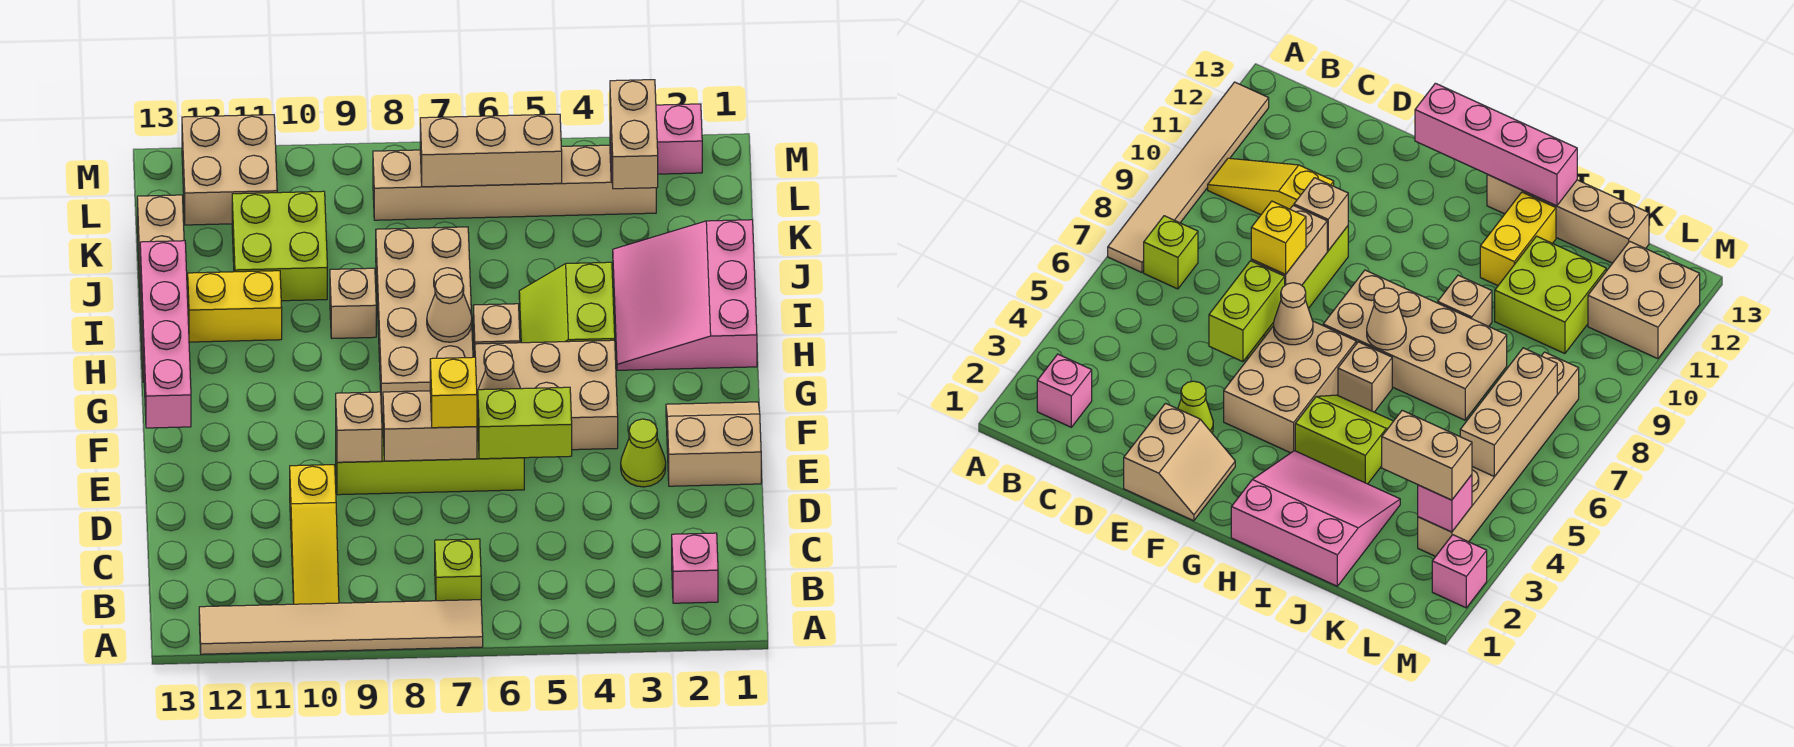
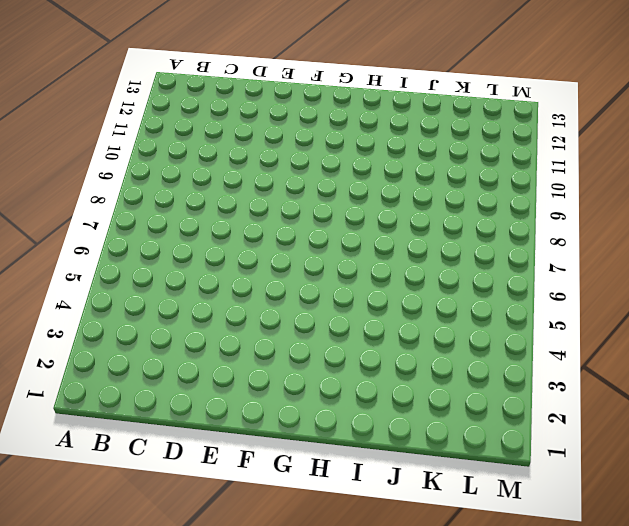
none -> tan 1x6 tile [199,600,483,654]
none -> pink 1x1 brick [672,533,718,603]
none -> lime 1x1 brick [435,539,481,601]

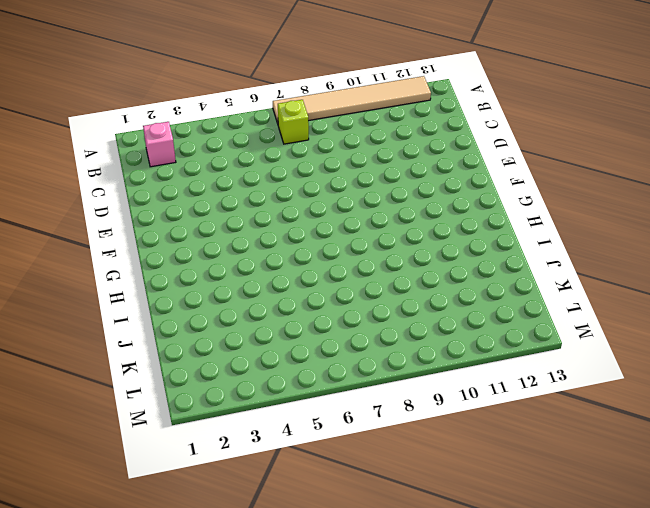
none -> yellow 1x3 slope [290,465,339,604]
none -> tan 2x2 slope [666,402,761,486]
none -> lime 1x1 cone [621,419,666,487]

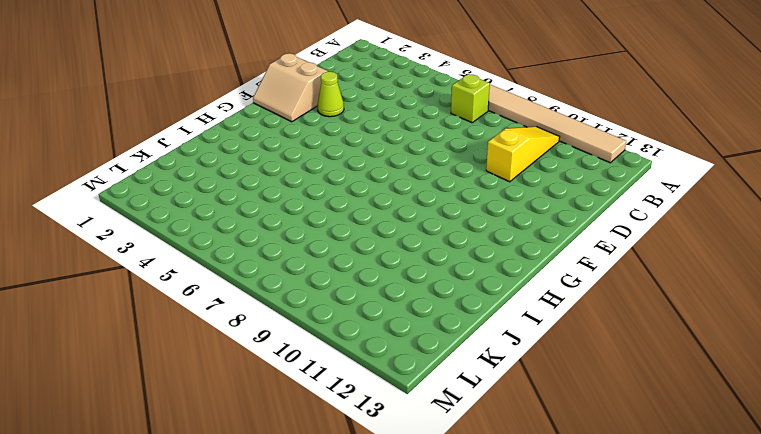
none -> pink 1x1 brick [672,533,718,603]
none -> lime 1x4 brick [336,422,524,495]
none -> tan 2x3 brick [475,340,618,450]

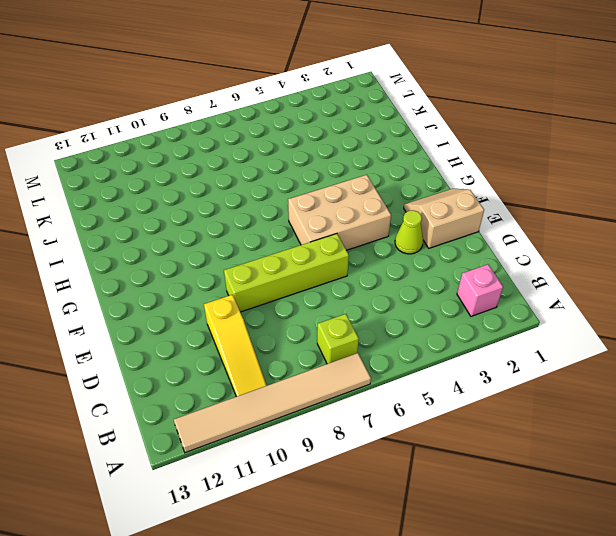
none -> tan 2x4 brick [376,227,473,415]
none -> pink 3x3 slope [613,220,757,370]
none -> lime 2x2 slope [519,262,615,343]

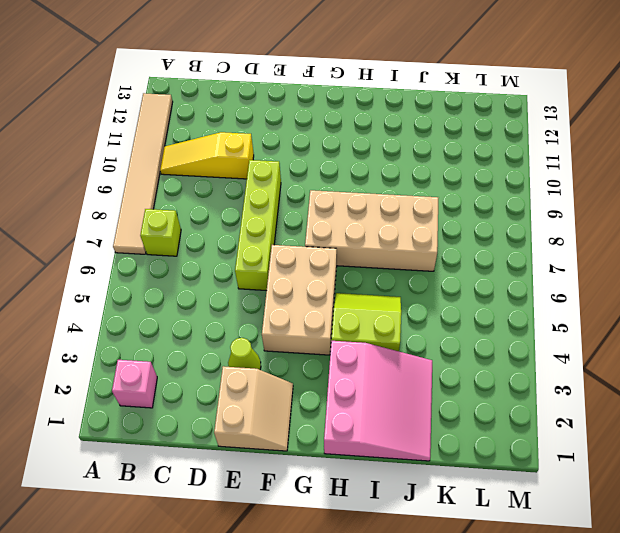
pink 3x3 slope [324,341,432,461] -> pink 3x3 slope turned to [613,220,757,370]
none -> tan 1x1 brick [473,304,520,357]
none -> tan 1x4 brick [137,195,184,382]
none -> tan 1x1 brick [330,268,376,338]

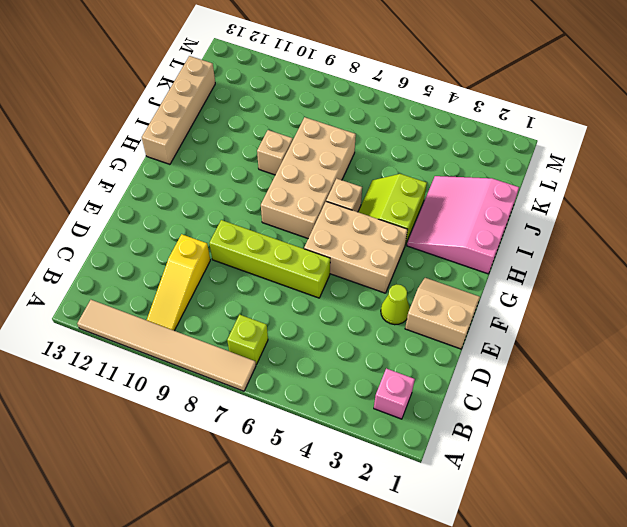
none -> yellow 1x2 brick [188,271,282,342]
none -> lime 2x2 brick [232,191,327,301]
none -> tan 1x6 brick [373,145,656,220]

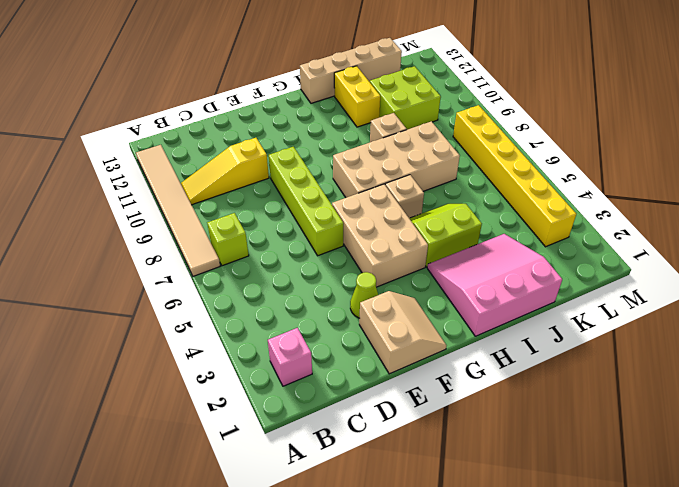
yellow 1x6 brick [453,105,576,247] -> tan 1x6 brick [373,145,656,220]
none -> tan 2x2 brick [182,115,277,225]
none -> pink 1x1 brick [656,104,702,174]
none -> lime 1x2 brick [478,387,572,459]

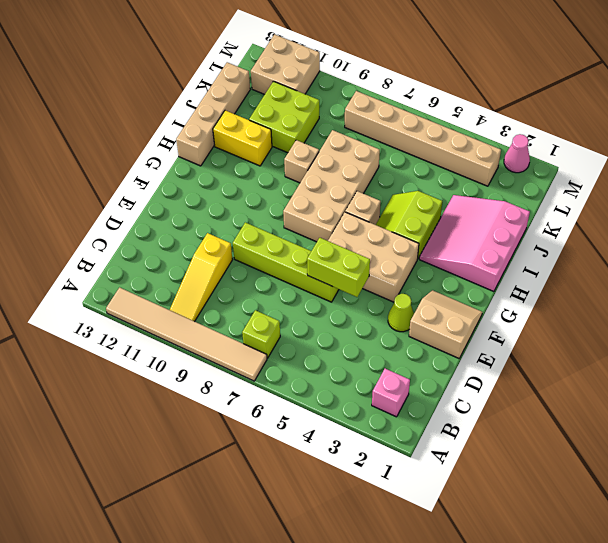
pink 1x1 cone [504,134,530,173] -> pink 1x1 brick [656,104,702,174]
none -> tan 1x2 brick [383,391,477,461]
none -> tan 1x1 brick [336,392,382,462]
none -> tan 1x1 cone [477,351,521,403]

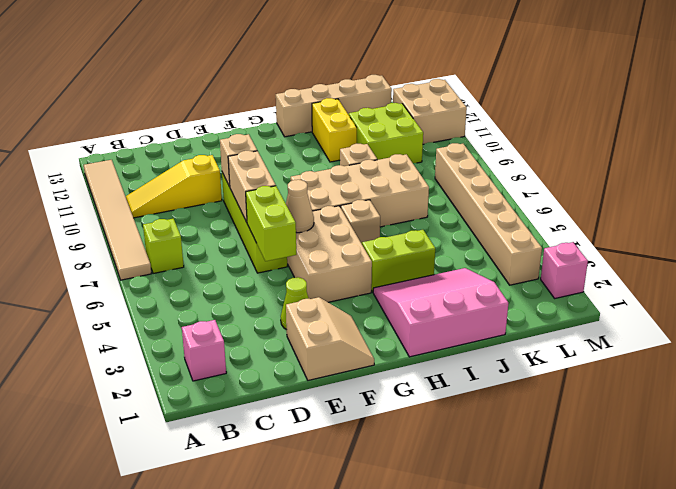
none -> pink 1x4 brick [140,241,191,428]
none -> tan 1x1 cone [427,274,472,342]
none -> pink 1x1 brick [1418,475,1472,532]

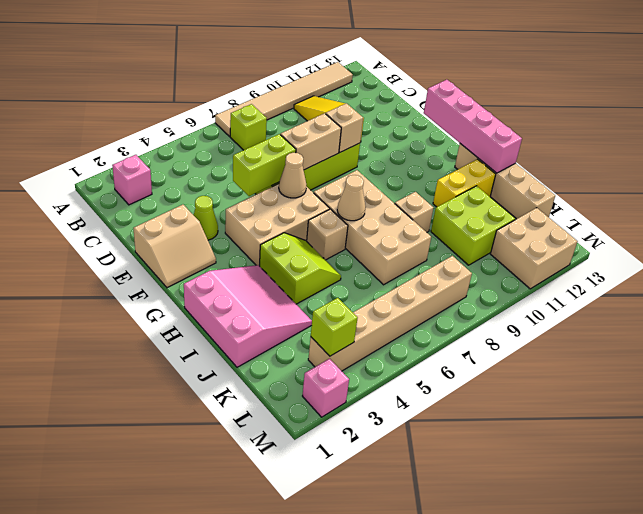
lime 1x1 brick [311,298,357,356] -> pink 1x1 brick [1418,475,1472,532]
none -> tan 1x3 brick [420,114,562,187]
none -> yellow 1x1 brick [430,357,477,428]
none -> tan 1x2 brick [610,80,658,189]

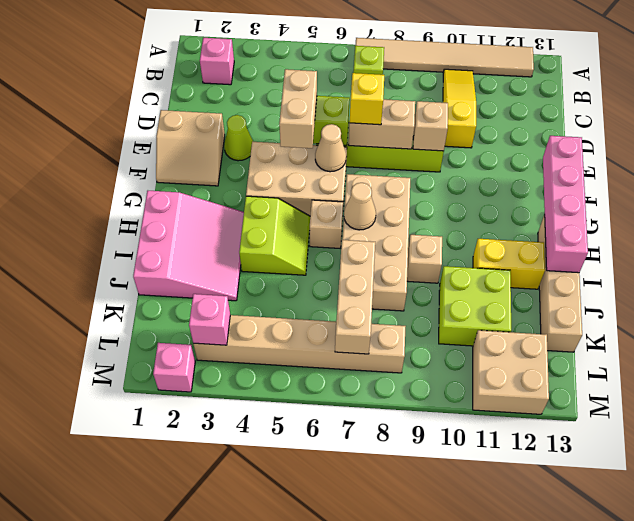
tan 1x2 brick [279,69,317,148] -> tan 1x2 brick moved to [610,80,658,189]
tan 1x3 brick [335,240,375,354] -> tan 1x3 brick turned to [420,114,562,187]

